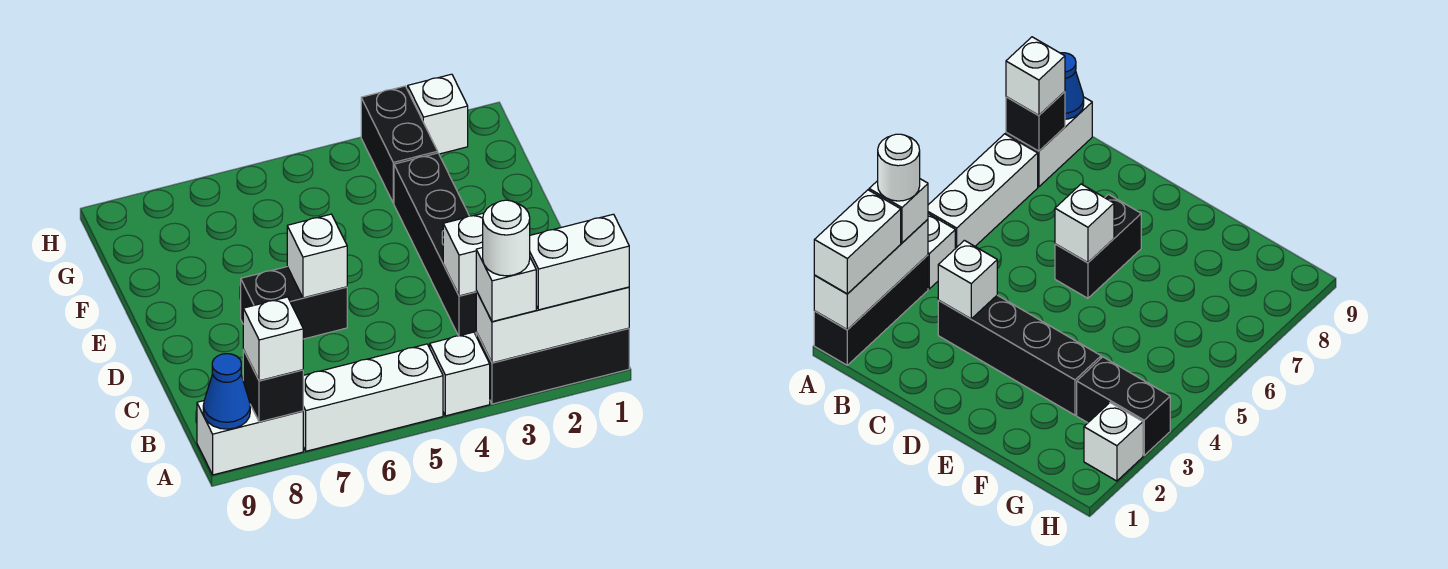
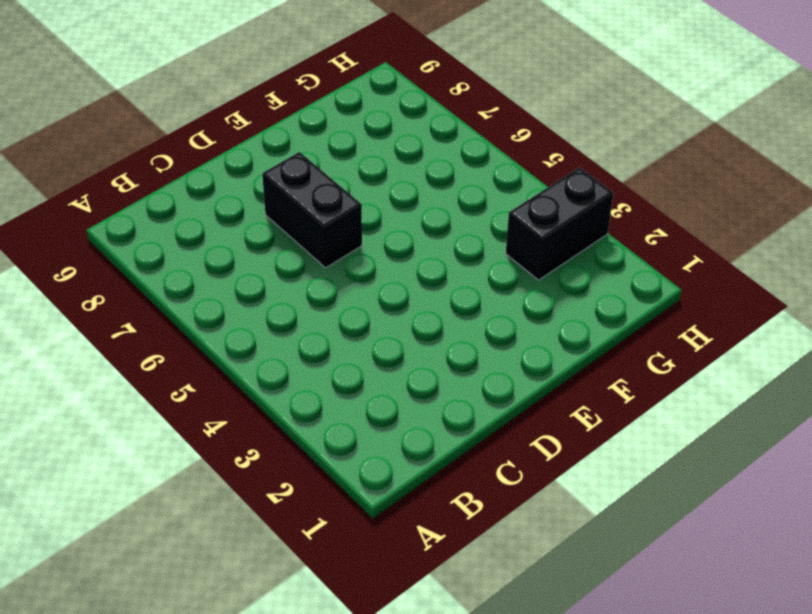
none -> black 1x3 brick [476,328,629,404]
none -> white 1x1 brick [430,332,490,416]
none -> white 1x3 brick [303,344,443,451]

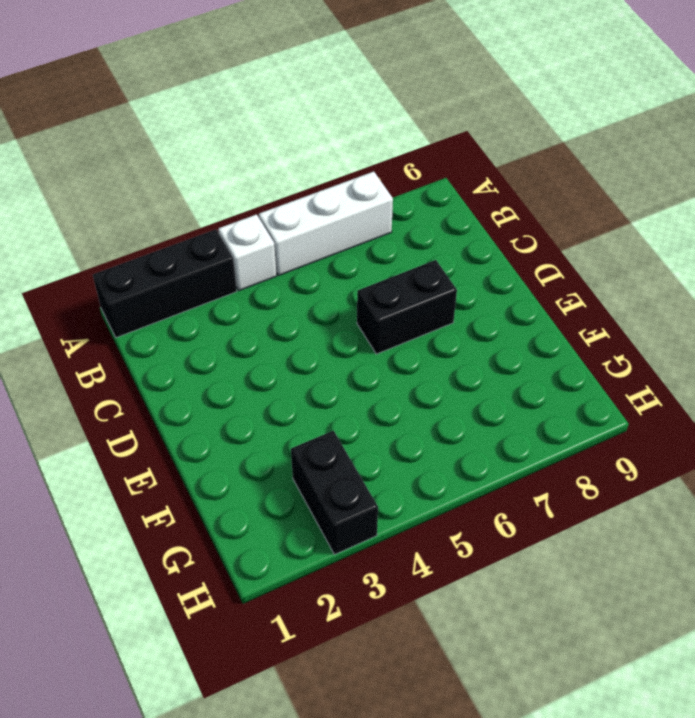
none -> white 1x2 brick [197,401,303,475]
none -> black 1x4 brick [394,153,476,336]
none -> white 1x1 brick [408,74,468,154]

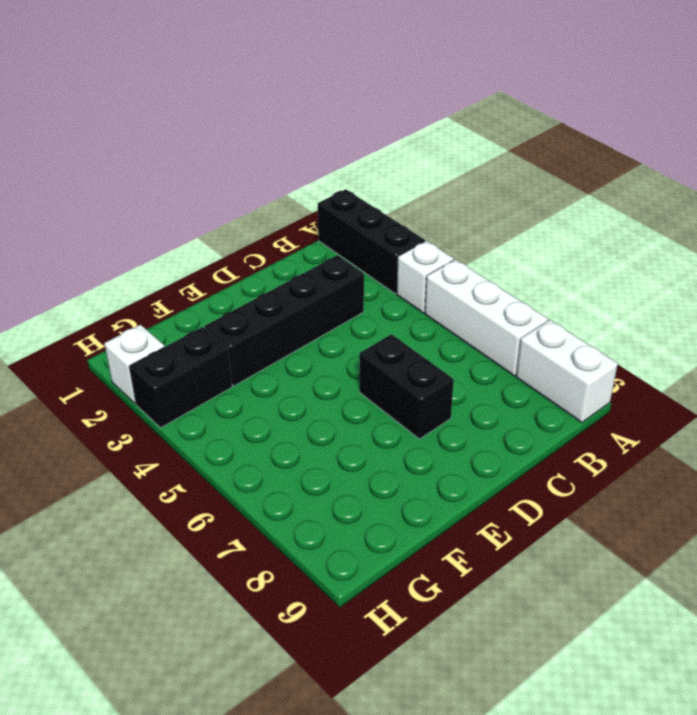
none -> white 1x3 brick [476,287,629,363]
none -> black 1x1 brick [243,350,303,422]
none -> blue 1x1 cone [203,354,250,429]

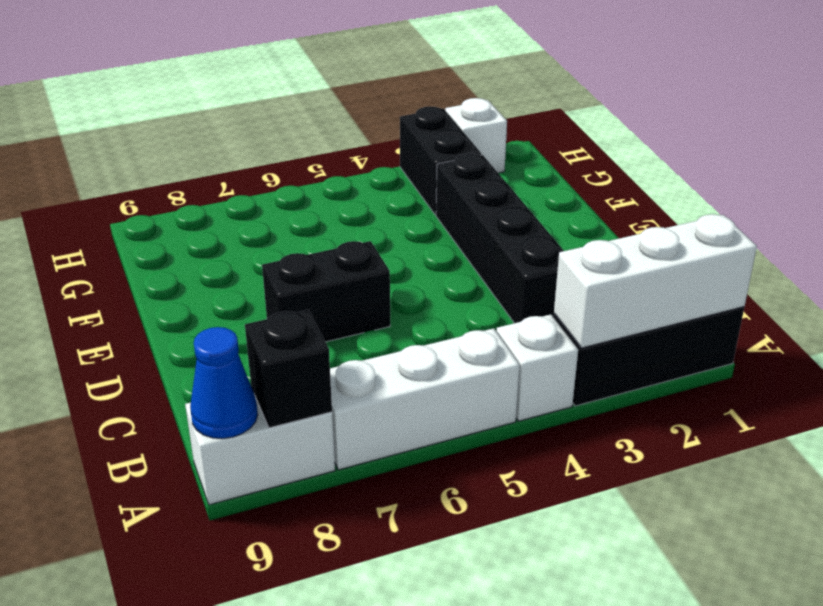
none -> white 1x1 brick [443,213,484,296]
none -> white 1x1 brick [287,214,347,298]
none -> white 1x2 brick [530,214,629,310]

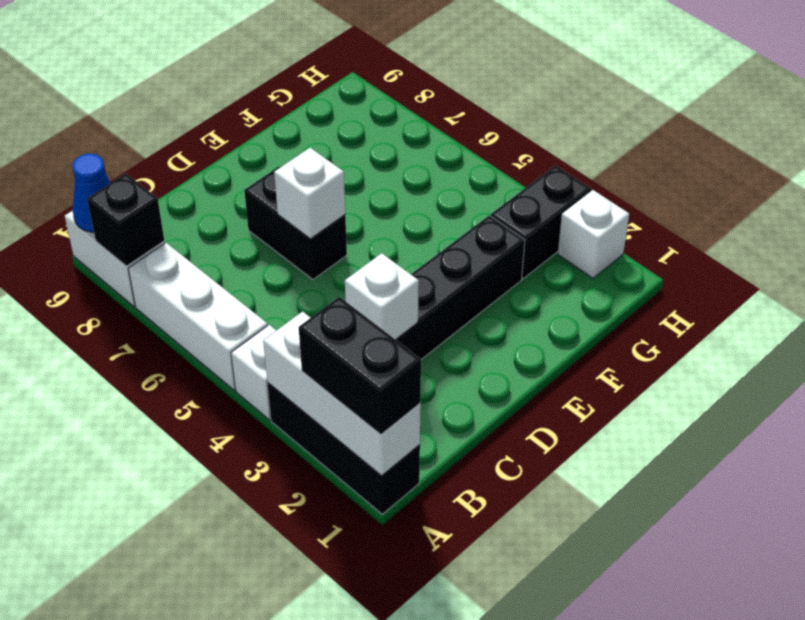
black 1x2 brick [299,297,421,434] -> white 1x2 brick [530,214,629,310]
none -> white 1x1 brick [476,248,536,322]
none -> white 1x1 brick [243,297,303,381]
none -> white 1x1 round brick [483,200,530,276]

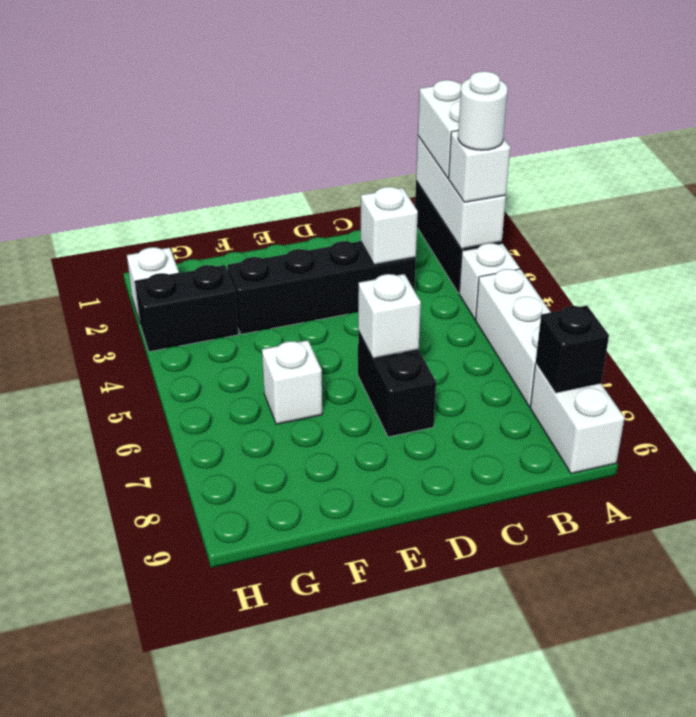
white 1x1 brick [262,340,322,424] -> white 1x1 brick moved to [243,297,303,381]
none -> blue 1x1 cone [203,354,250,429]

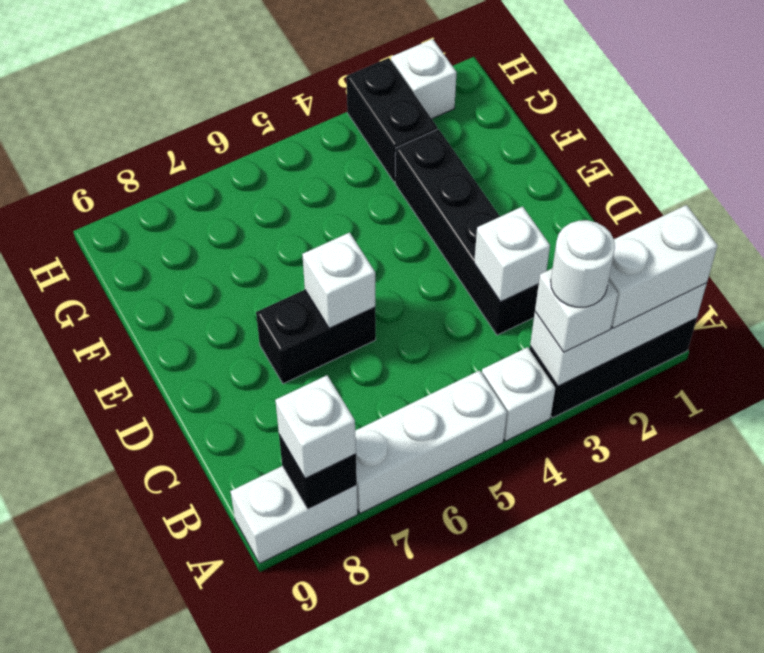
none -> blue 1x1 cone [203,354,250,429]

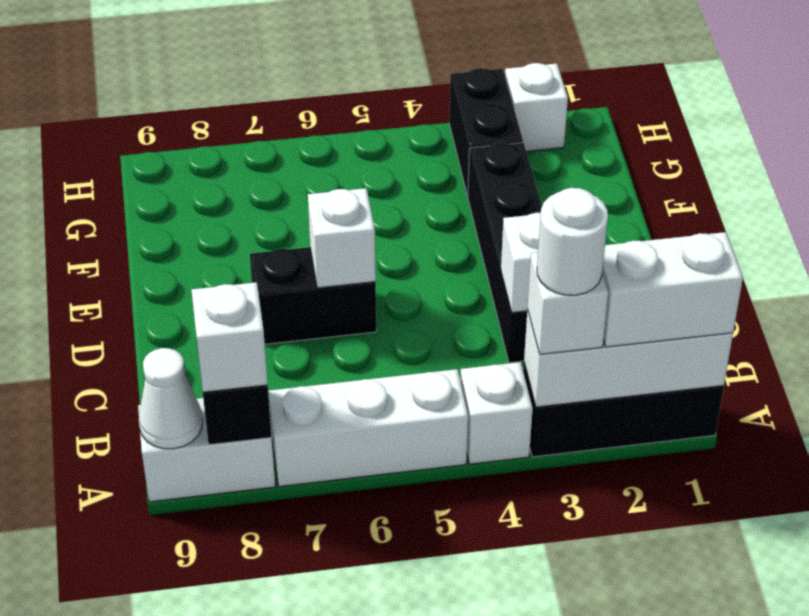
white 1x1 cone [139,348,203,449] -> blue 1x1 cone [203,354,250,429]

